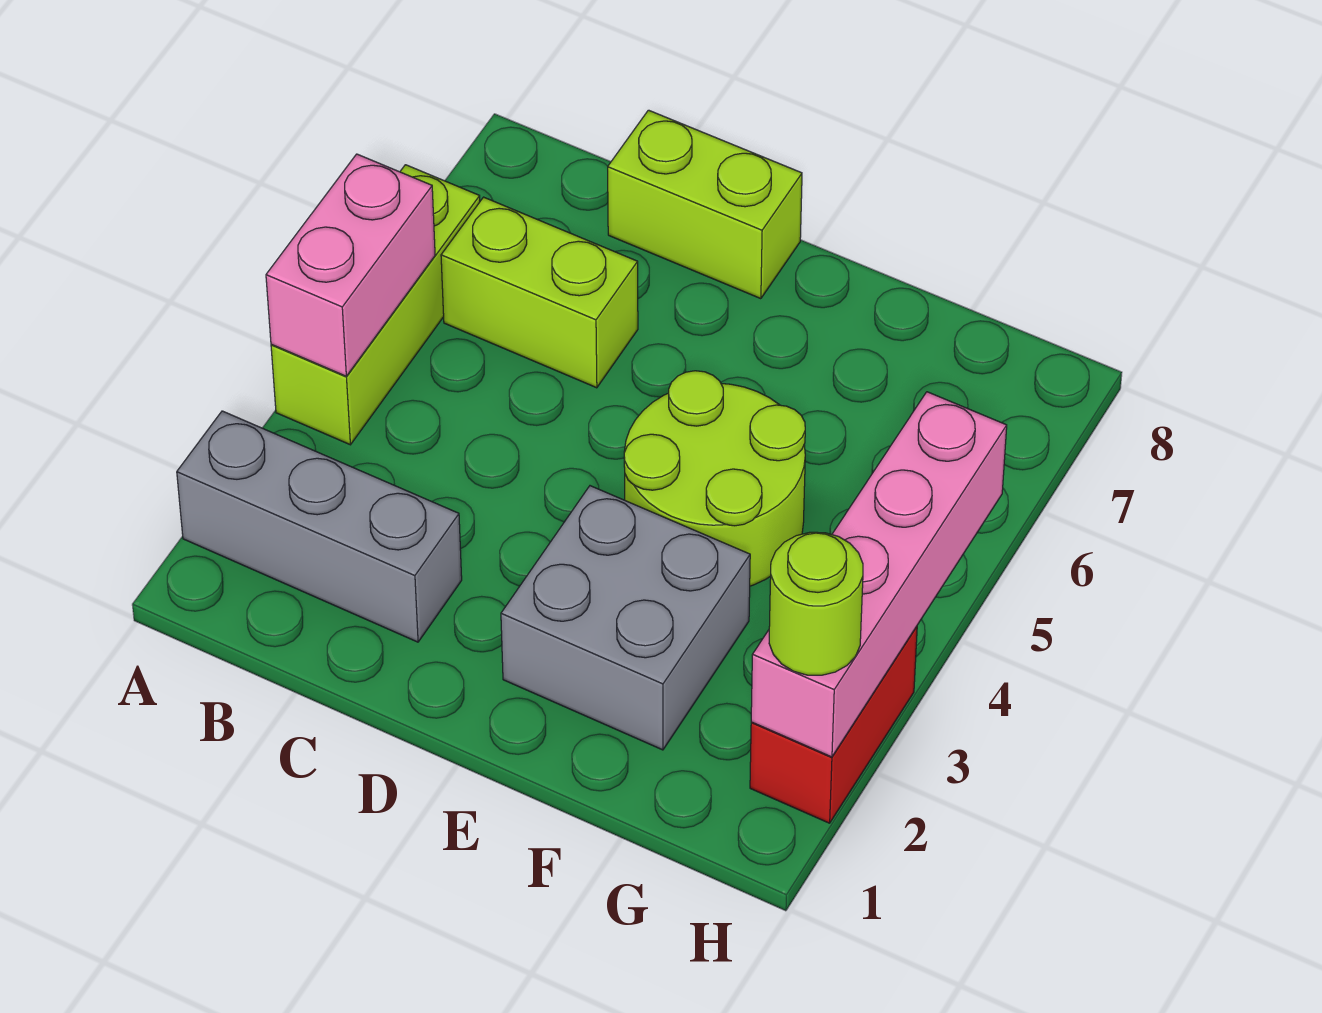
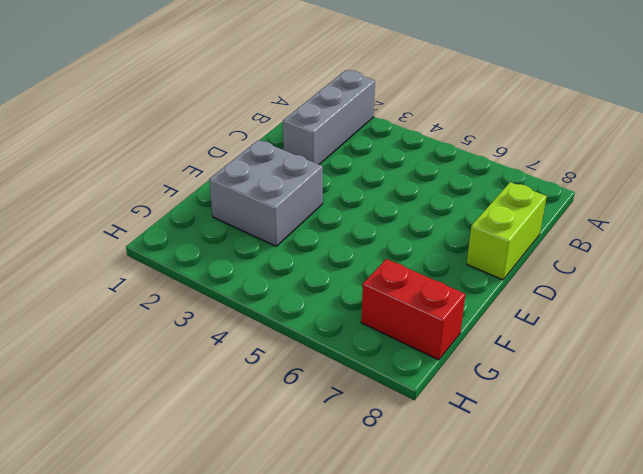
red 1x2 brick [361,259,465,360] -> red 1x2 brick moved to [750,626,917,823]
none -> lime 1x3 brick [271,165,480,445]
none -> lime 1x2 brick [441,197,638,388]

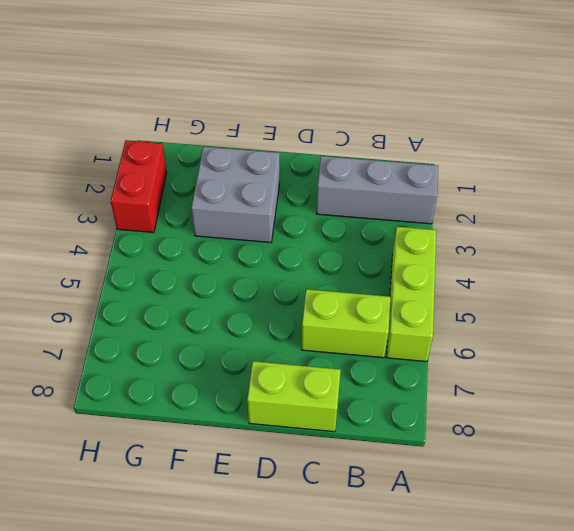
none -> lime 2x2 round brick [624,371,805,586]
none -> pink 1x2 brick [266,154,435,376]

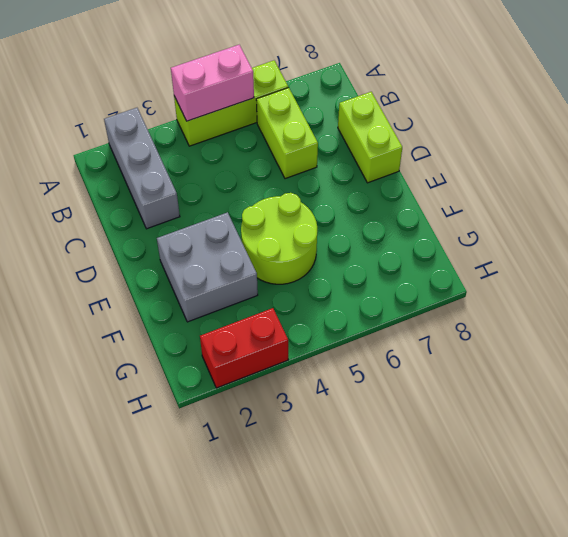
none -> pink 1x4 brick [751,392,1007,757]
none -> lime 1x1 round brick [769,532,863,675]

